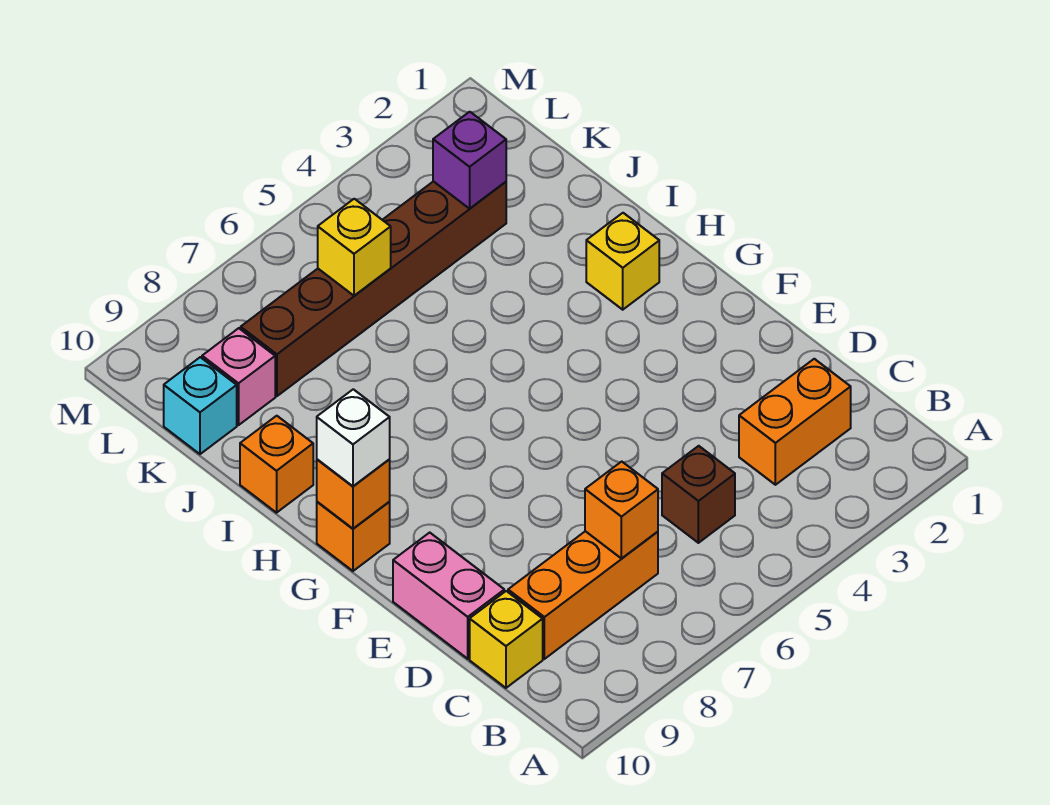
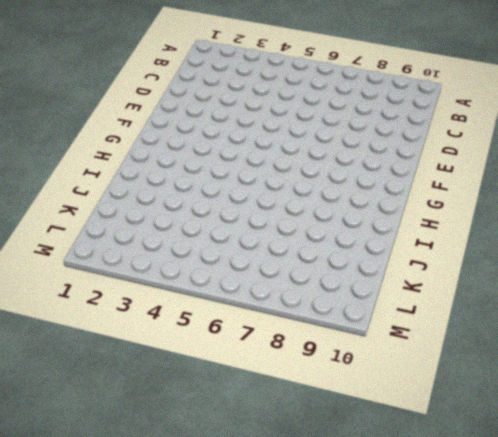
none -> orange 1x2 brick [739,359,851,485]
none -> brown 1x1 brick [662,446,735,543]
none -> orange 1x3 brick [508,531,658,659]

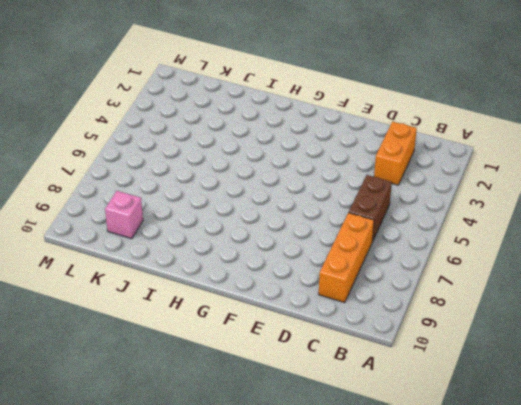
brown 1x2 brick [349,175,392,241] -> brown 1x1 brick [662,446,735,543]
none -> yellow 1x1 brick [470,591,543,688]
none -> pink 1x2 brick [393,533,504,659]
none -> orange 1x1 brick [317,502,390,571]

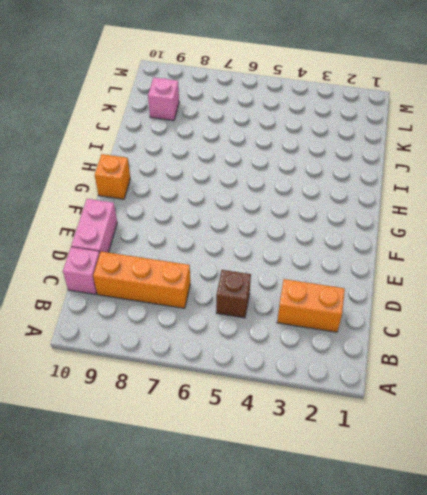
pink 1x1 brick [63,247,100,294] -> yellow 1x1 brick [470,591,543,688]
none -> yellow 1x1 brick [586,213,659,310]
none -> orange 1x1 brick [240,416,313,513]
none -> brown 1x6 brick [241,181,506,396]

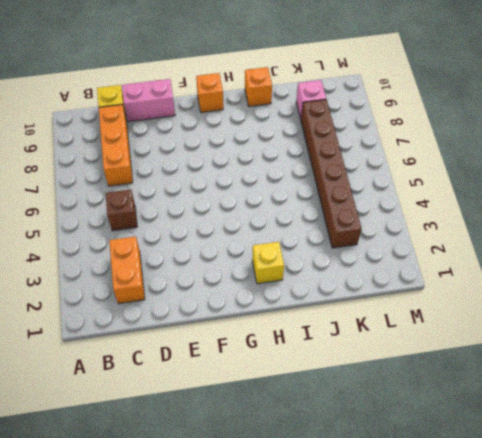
none -> cyan 1x1 brick [164,357,237,454]
none -> orange 1x1 brick [585,462,658,559]
none -> orange 1x1 brick [317,459,390,529]

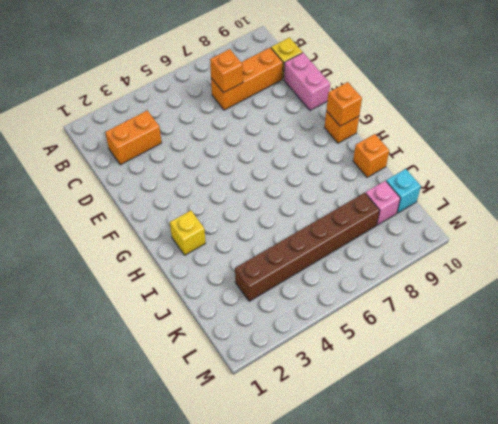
none -> brown 1x1 brick [662,446,735,543]
none -> purple 1x1 brick [433,112,506,209]
none -> yellow 1x1 brick [318,199,391,296]

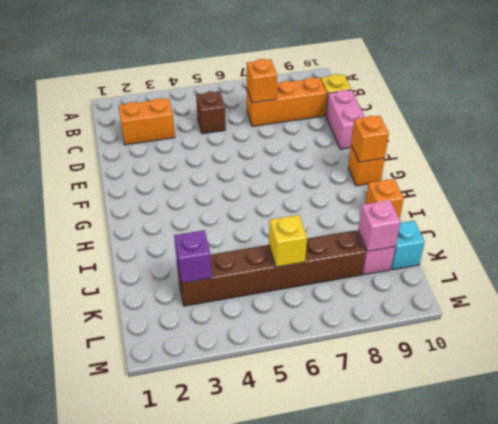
pink 1x1 brick [358,200,400,251] -> none
none -> yellow 1x1 brick [586,213,659,310]
none -> white 1x1 brick [317,389,390,486]

